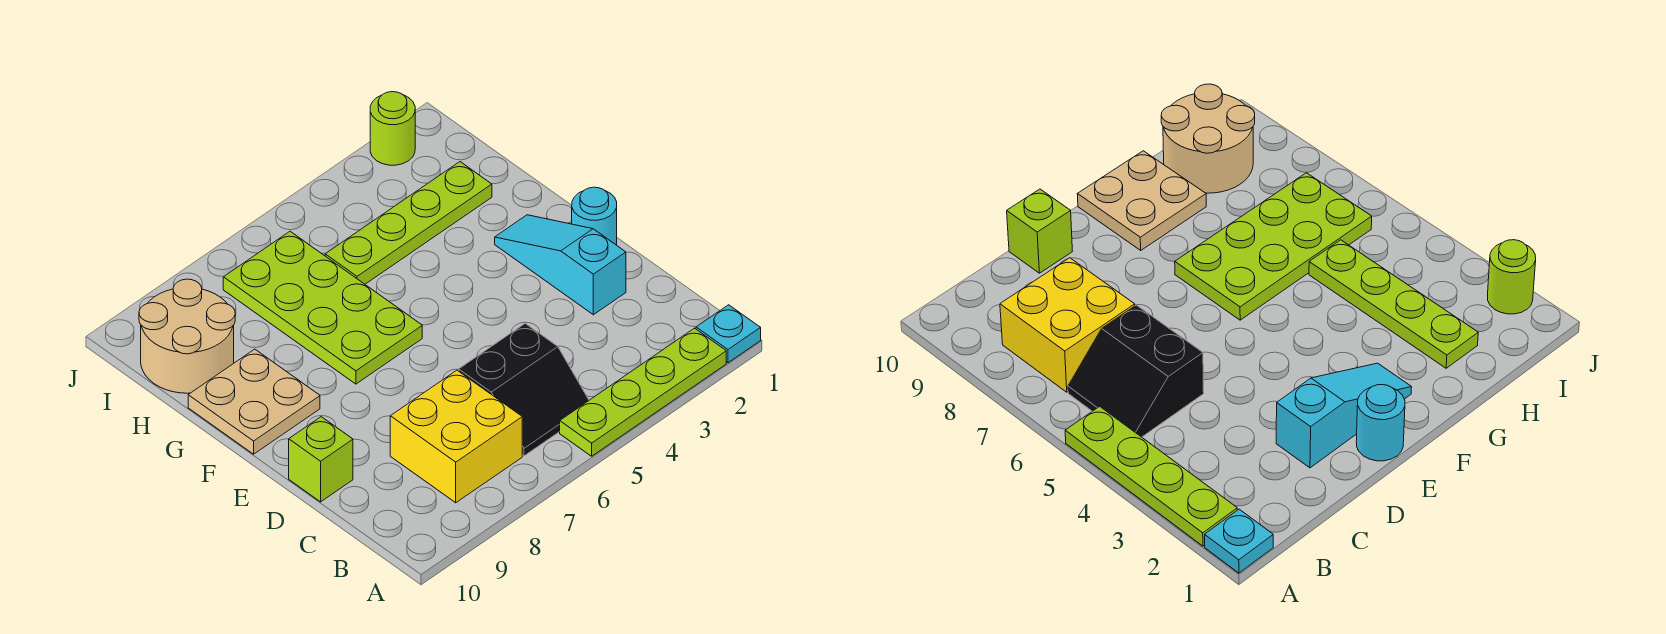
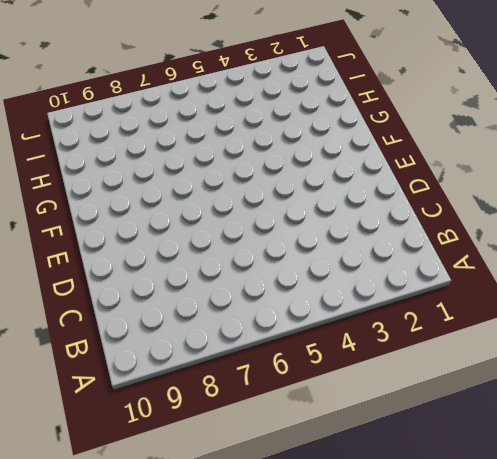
none -> cyan 1x1 plate [696,305,761,363]
none -> lime 1x4 plate [560,328,726,456]
none -> black 2x2 slope [459,324,589,456]

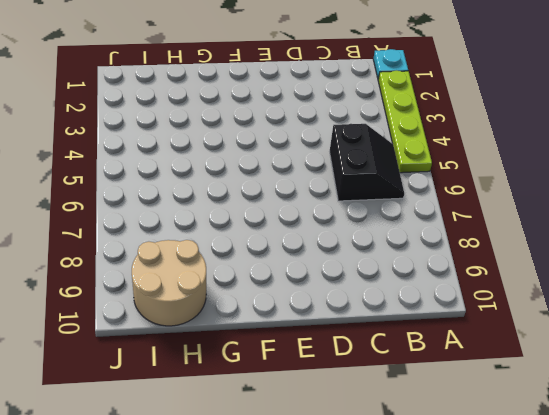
none -> yellow 2x2 brick [390,370,522,503]
none -> cyan 1x3 slope [495,215,626,315]
none -> lime 1x1 brick [289,417,353,502]

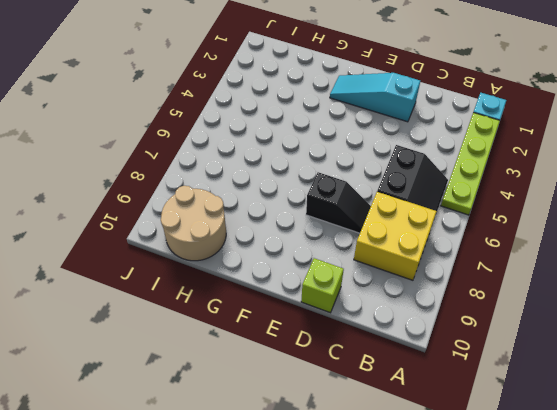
black 1x2 slope [306,172,371,233] -> none
none -> cyan 1x1 round brick [572,187,617,245]
none -> lime 2x4 plate [223,231,422,384]
none -> tan 2x2 plate [188,349,320,454]

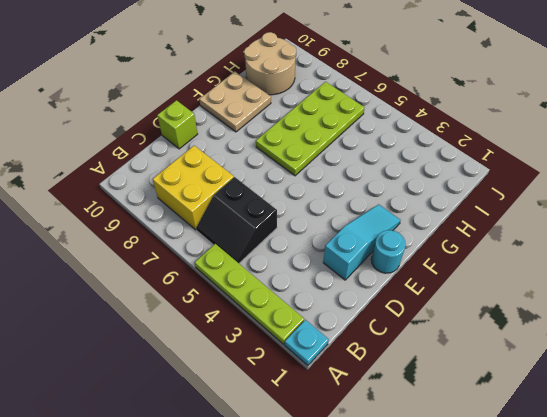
none -> lime 1x4 plate [325,162,492,284]
none -> lime 1x1 round brick [370,92,415,165]

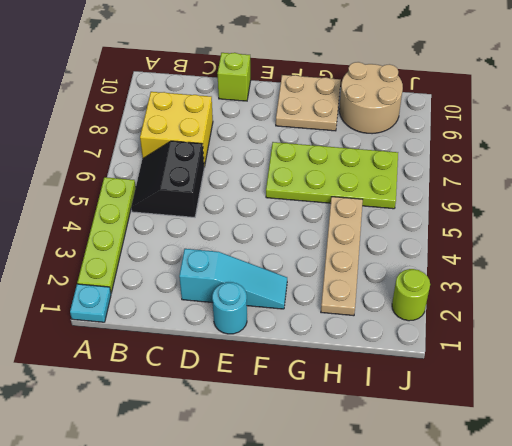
tan 1x4 plate [321,197,363,316] -> lime 1x4 plate [325,162,492,284]

